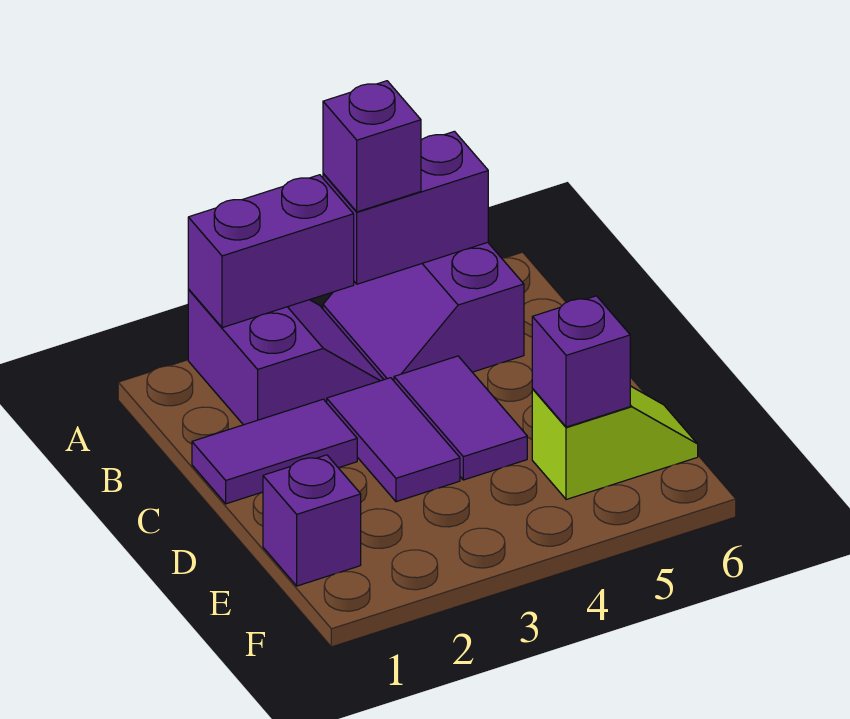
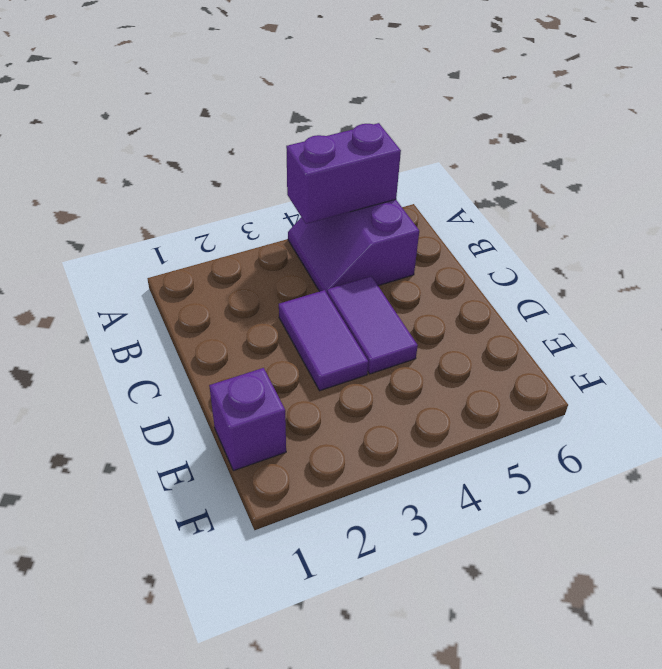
none -> purple 2x2 slope [188,290,384,425]
none -> purple 1x2 tile [192,399,357,504]

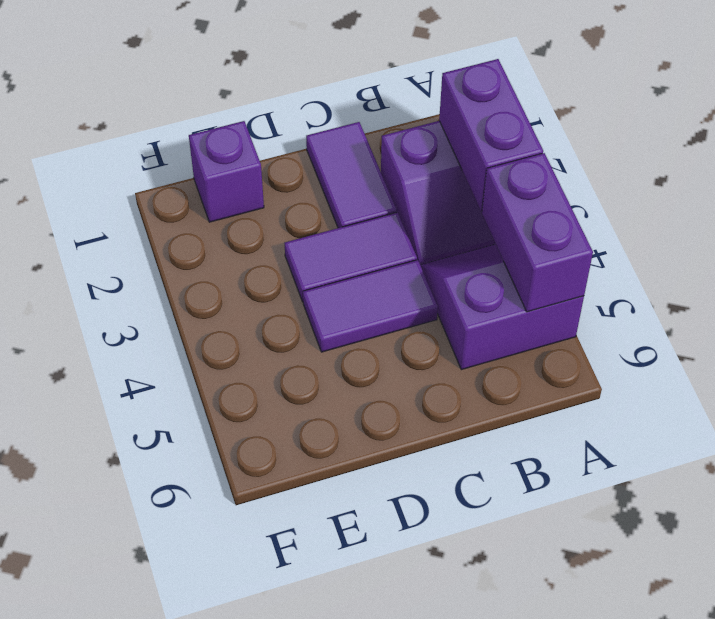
none -> lime 1x2 slope [532,386,698,500]
none -> purple 1x1 brick [532,296,630,427]

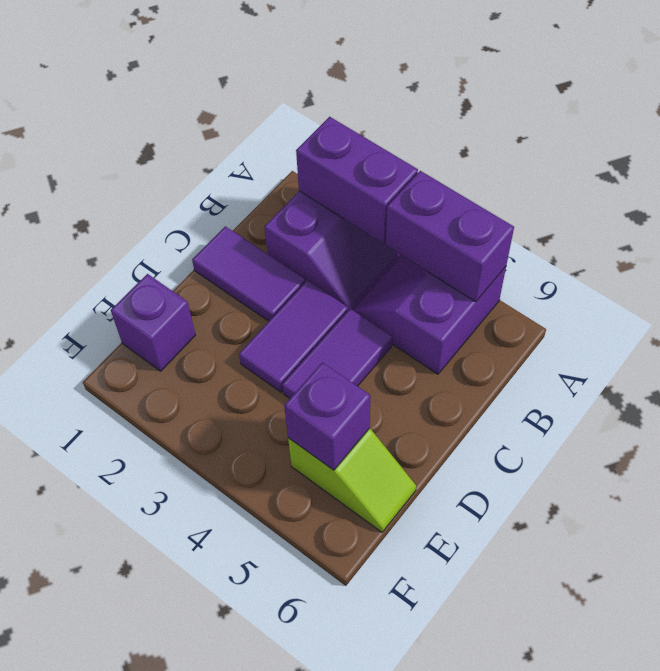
none -> purple 1x1 brick [323,81,421,212]

